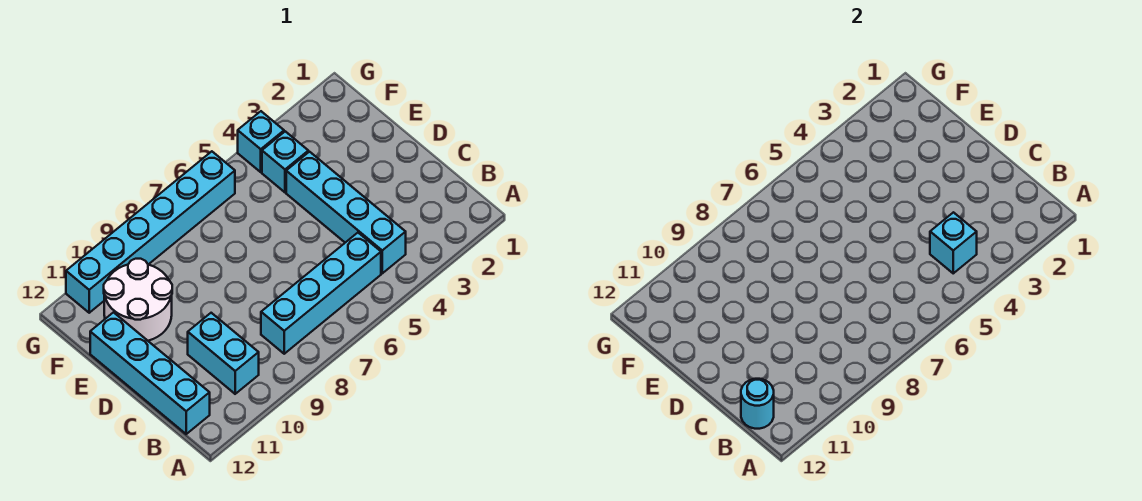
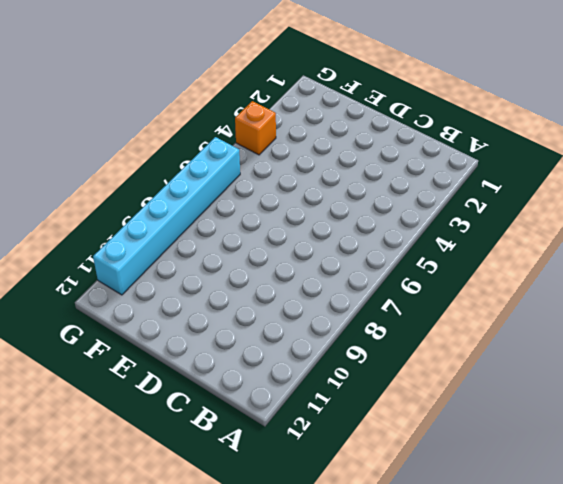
orange 1x1 brick [235,101,276,155] -> cyan 1x1 brick [238,111,284,172]
none -> cyan 1x4 brick [286,152,406,273]
none -> cyan 1x4 brick [261,233,381,354]

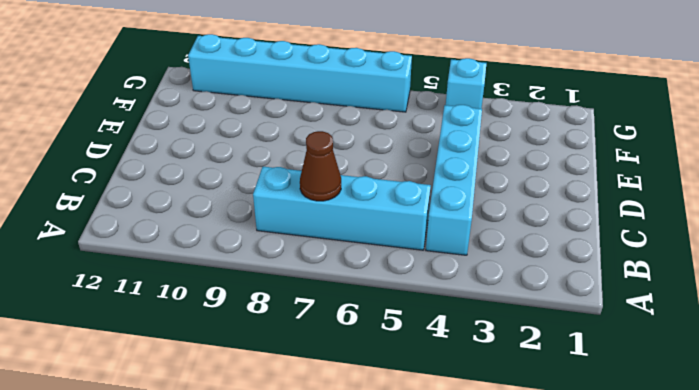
brown 1x1 cone [300,131,341,201] -> none
none -> cyan 1x2 brick [188,313,259,394]
none -> cyan 1x4 brick [90,312,210,434]

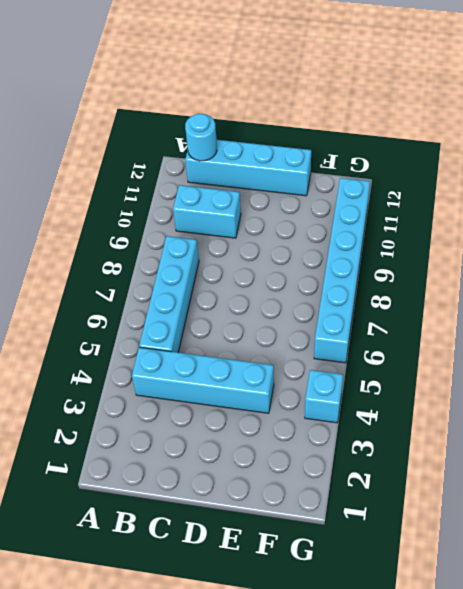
none -> white 2x2 round brick [104,259,172,341]
none -> cyan 1x1 brick [262,131,308,192]

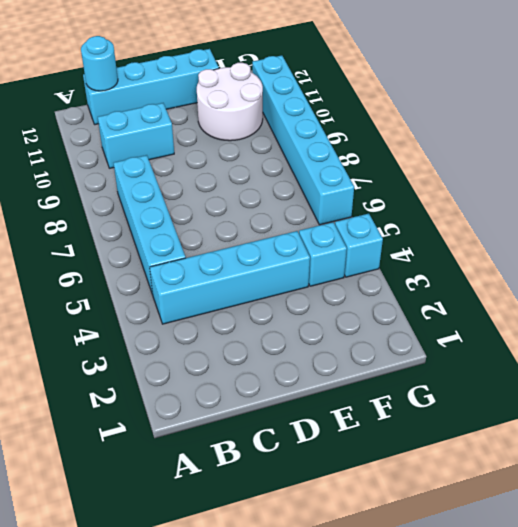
none -> cyan 1x1 brick [930,212,977,273]

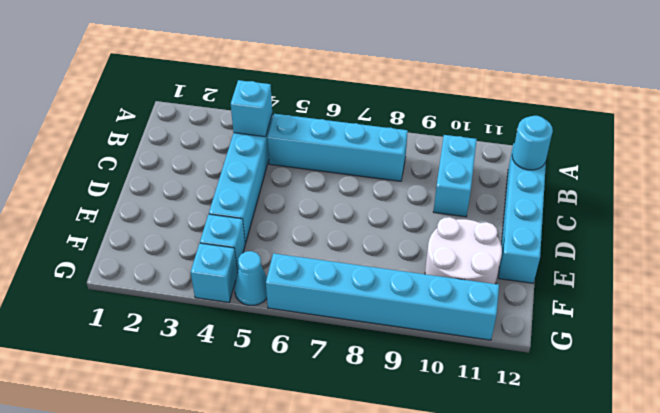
cyan 1x1 cone [234,251,267,305] -> none

